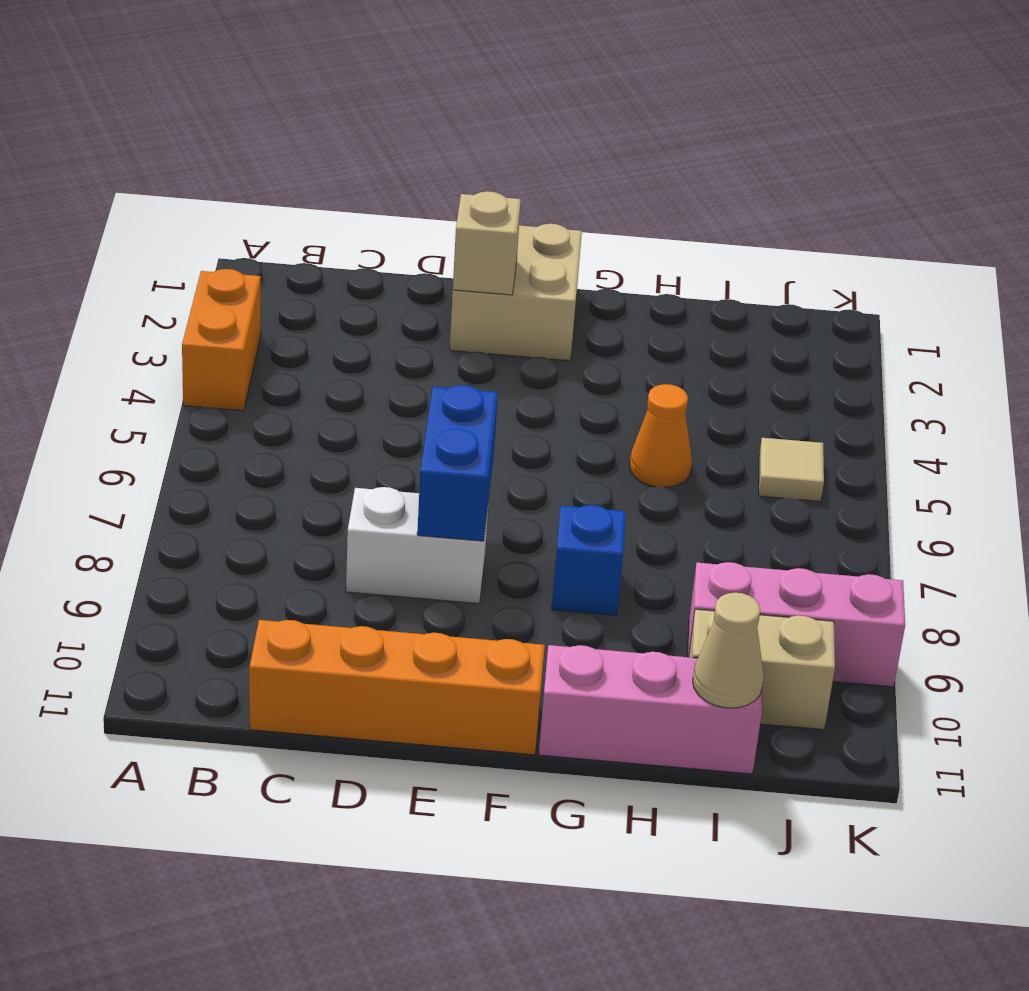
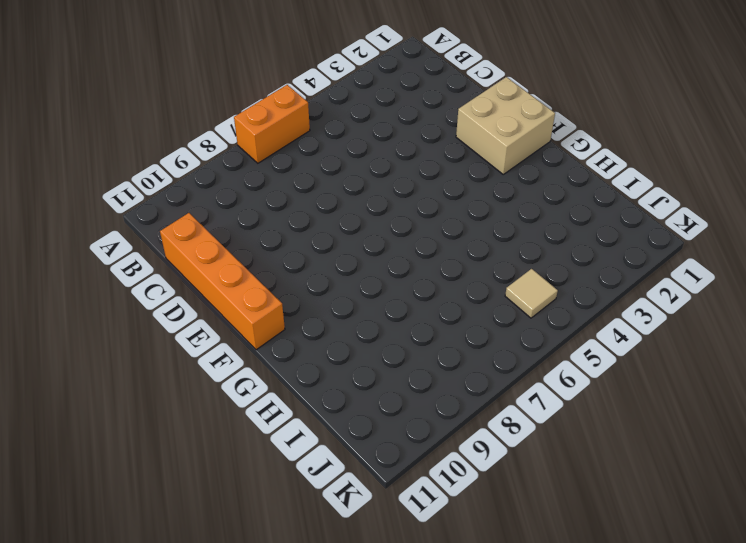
orange 1x2 brick [234,85,310,163] -> orange 1x2 brick moved to [182,269,261,411]
none -> white 1x2 brick [346,487,488,604]
none -> blue 1x1 brick [552,505,626,616]
none -> pink 1x3 brick [539,645,762,774]

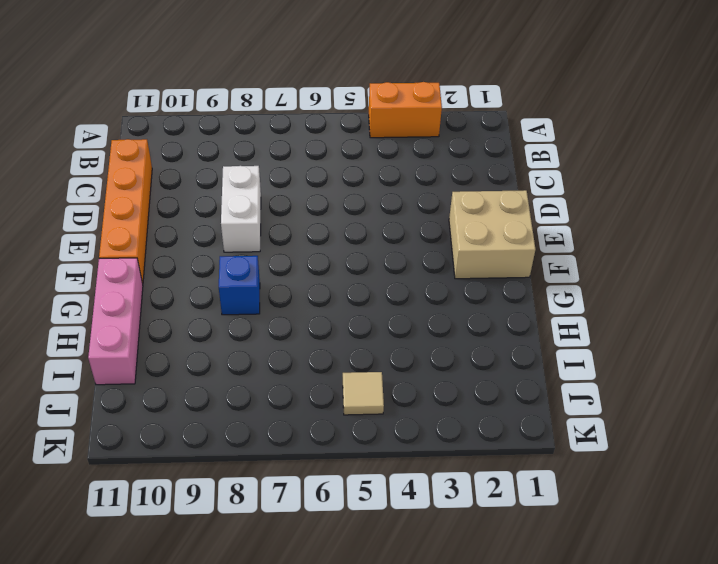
none -> orange 1x1 cone [630,384,692,487]
none -> pink 1x3 brick [688,562,905,687]
none -> tan 1x2 brick [689,609,835,730]

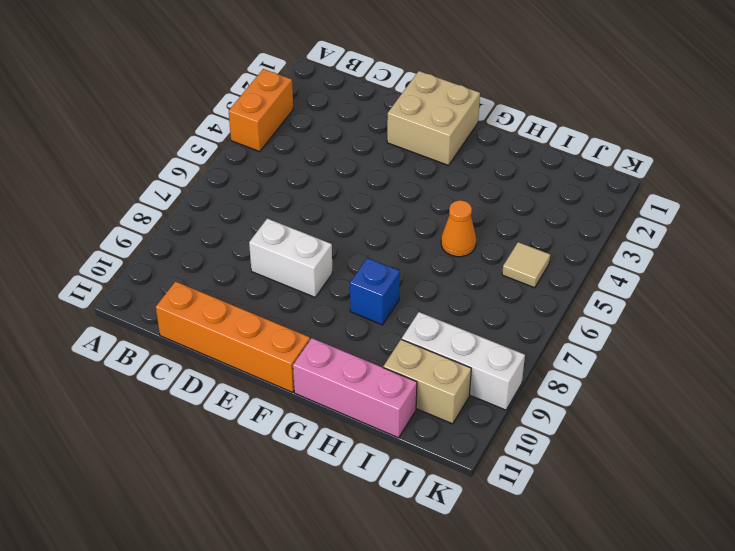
white 1x3 brick [402,312,525,410] -> pink 1x3 brick [688,562,905,687]
none -> tan 1x1 brick [453,191,521,295]
none -> blue 1x2 brick [417,385,498,541]
none -> tan 1x1 cone [693,593,764,708]

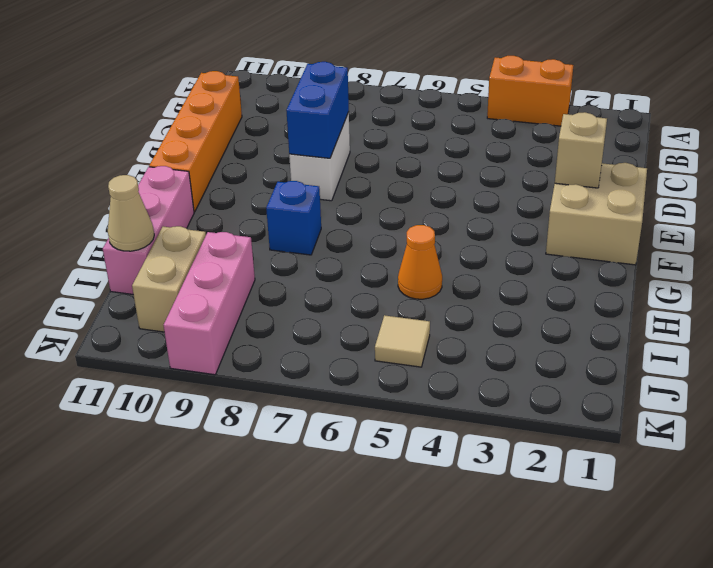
blue 1x2 brick [286,62,349,158] -> blue 1x2 brick turned to [417,385,498,541]

